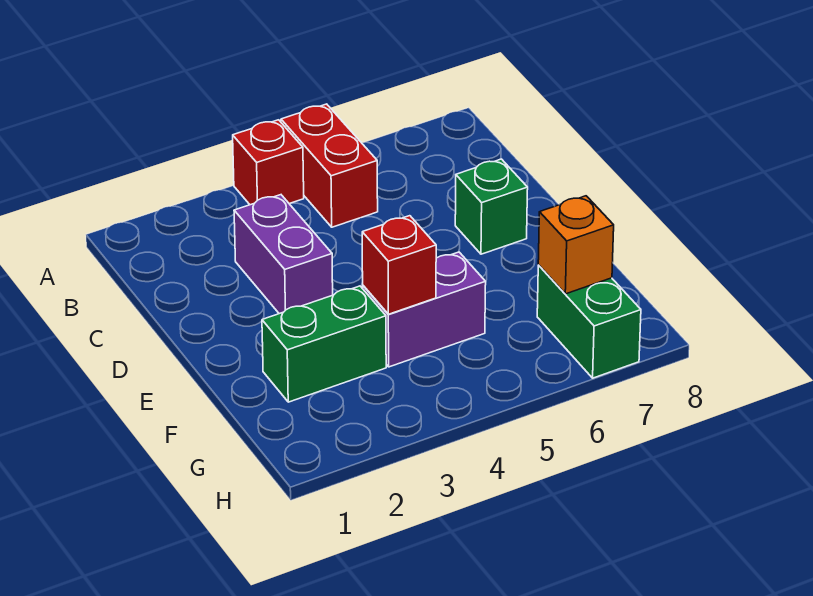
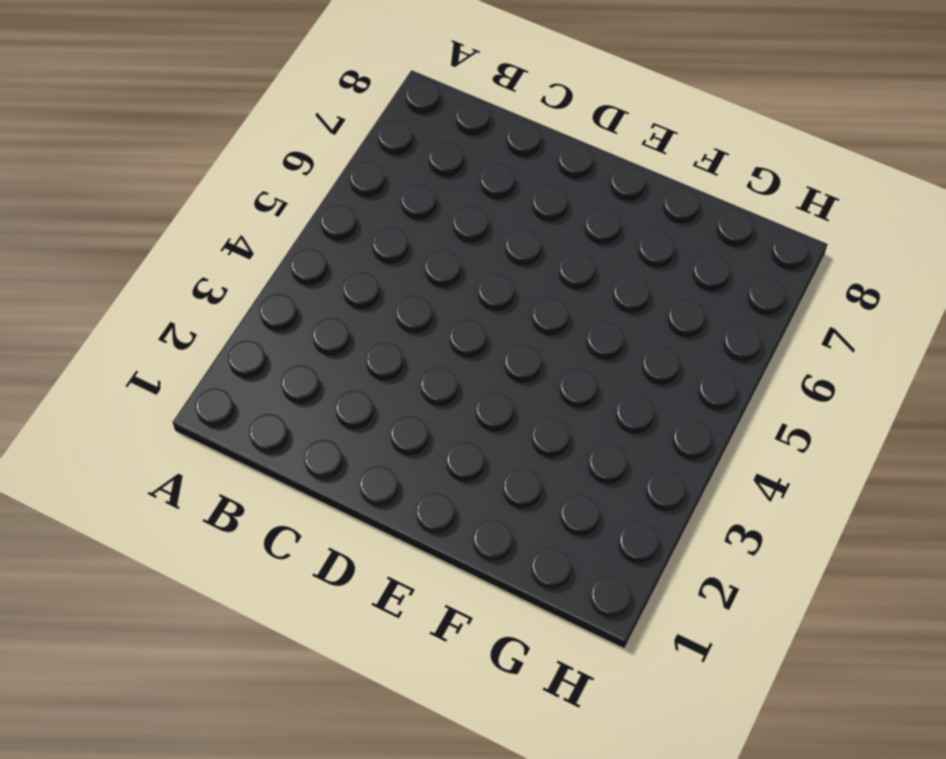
none -> red 1x1 brick [233,120,304,205]
none -> red 1x2 brick [281,104,378,227]

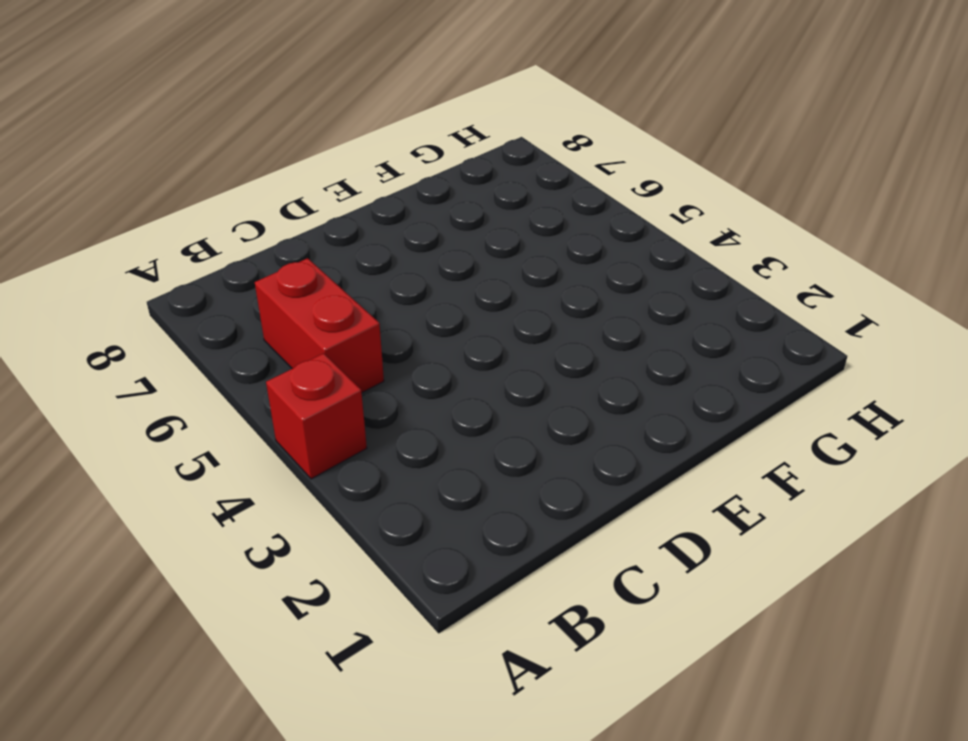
red 1x2 brick [255,258,384,393] -> red 1x2 brick turned to [281,104,378,227]
none -> purple 1x2 brick [234,195,333,314]
none -> green 1x1 brick [455,159,528,254]

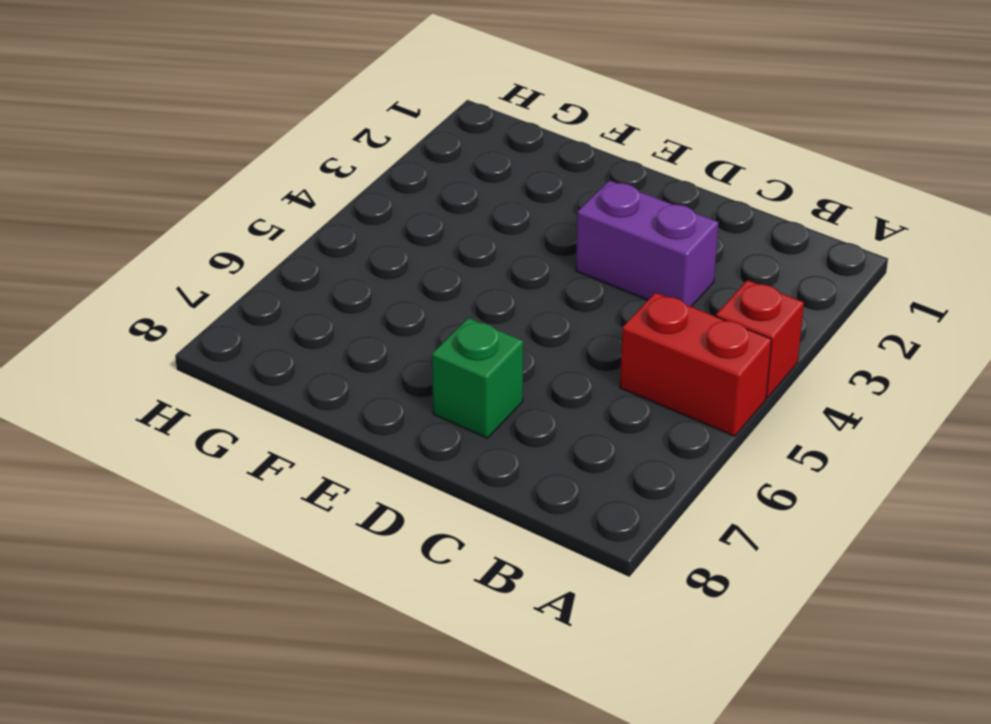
none -> green 1x2 brick [262,286,386,402]
none -> purple 1x2 brick [363,252,486,367]

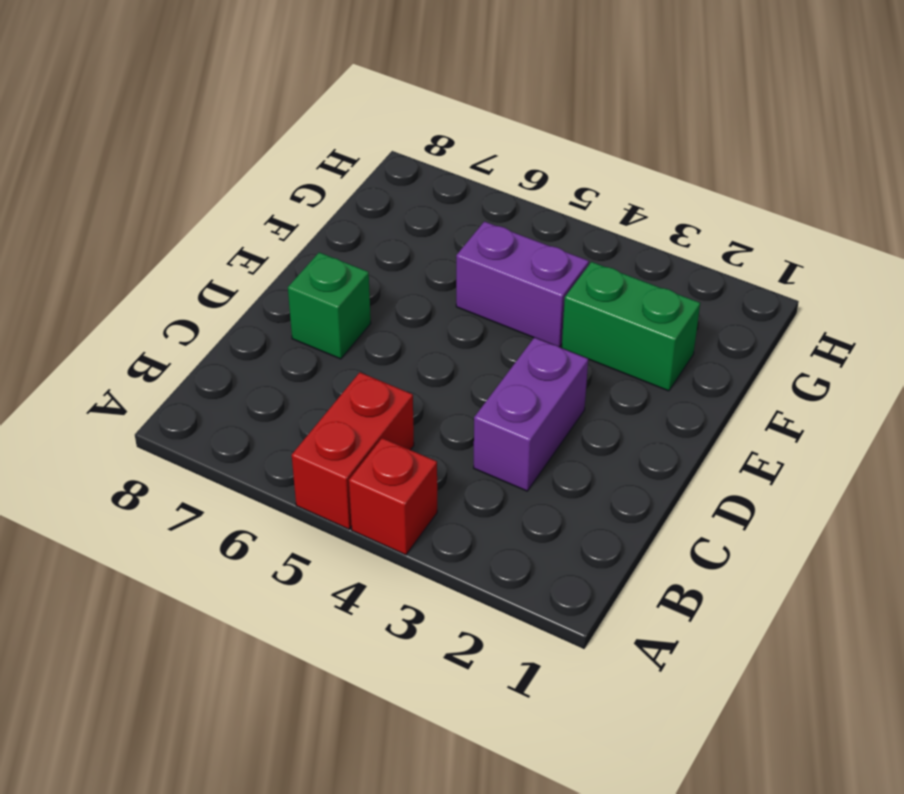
none -> green 1x2 brick [537,265,641,378]
none -> red 1x1 brick [362,216,436,314]

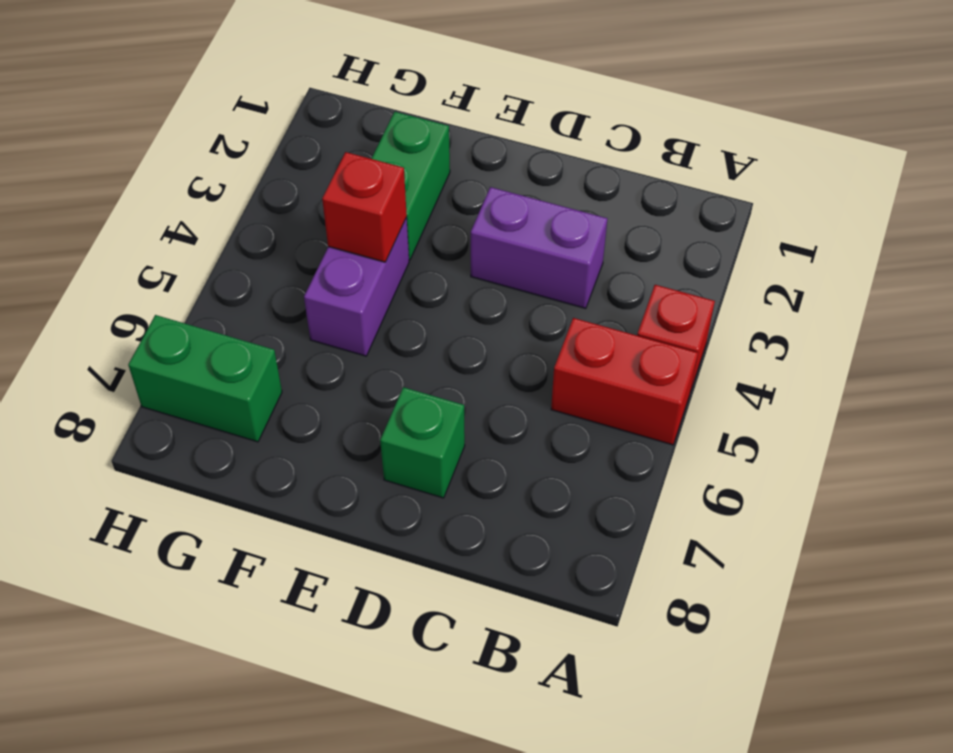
none -> orange 1x1 brick [538,196,614,294]

